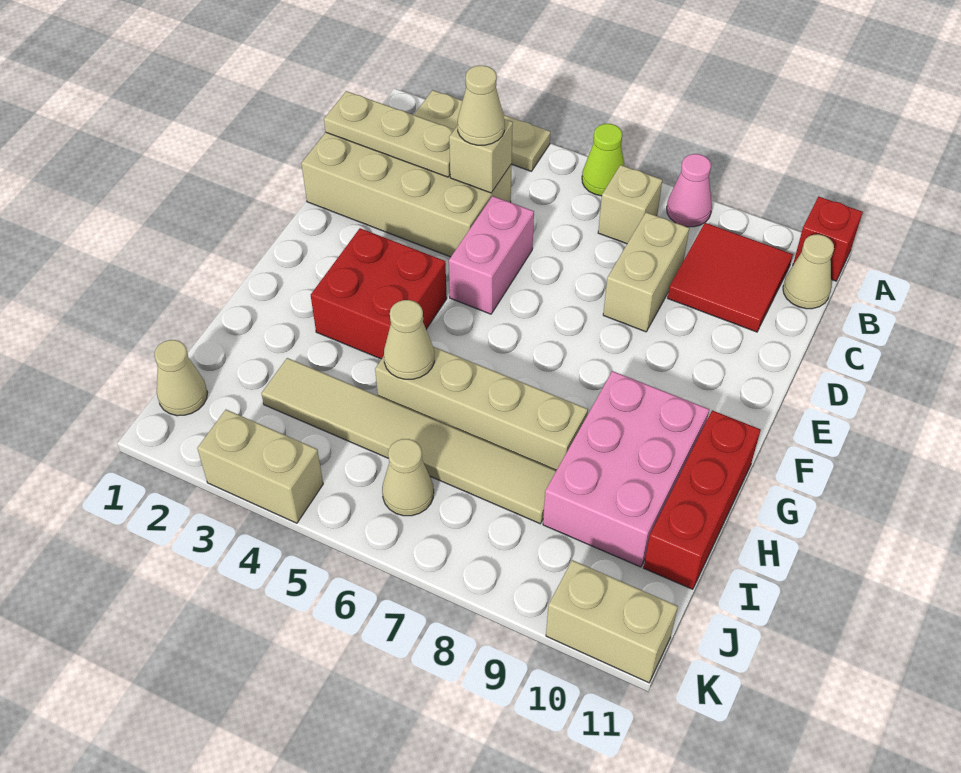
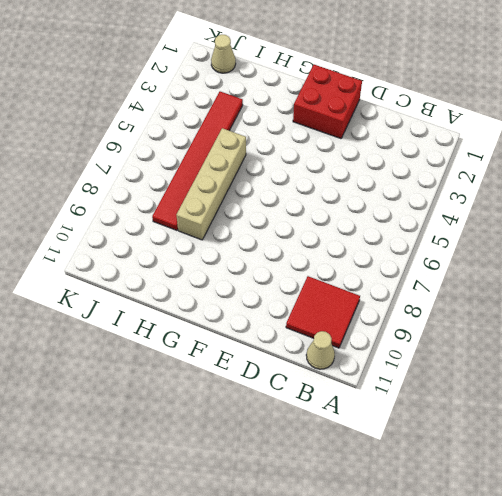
red 2x2 brick [293,65,362,139] -> red 2x2 brick moved to [311,228,447,359]
red 1x6 tile [152,92,243,230] -> tan 1x6 tile [261,358,556,524]
none -> tan 1x3 plate [414,90,550,171]
none -> lime 1x1 cone [582,124,625,196]
none -> pink 1x1 cone [667,154,712,227]

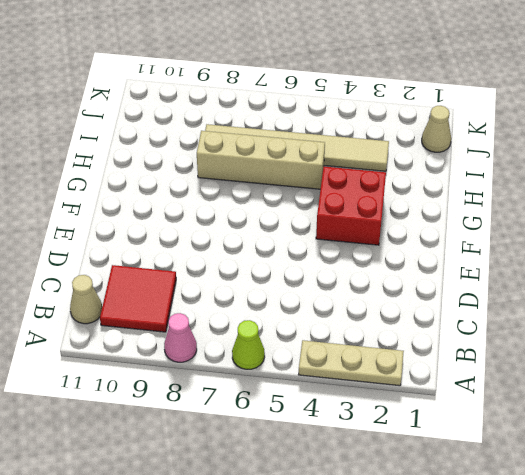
none -> red 1x1 brick [793,197,863,281]
none -> tan 1x1 brick [598,165,662,244]
none -> tan 2x4 brick [301,133,512,257]

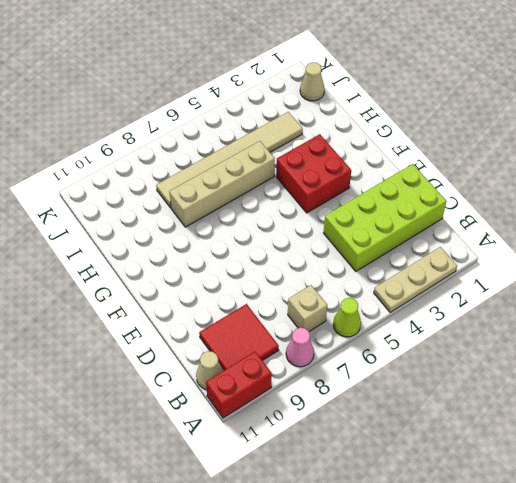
red 1x2 brick [206,352,272,418] -> red 1x1 brick [793,197,863,281]
lime 2x4 brick [324,164,447,271] -> tan 2x4 brick [301,133,512,257]
none -> tan 1x2 brick [603,212,689,332]
none -> pink 1x2 brick [449,196,534,314]
none -> pink 2x3 brick [543,371,709,567]

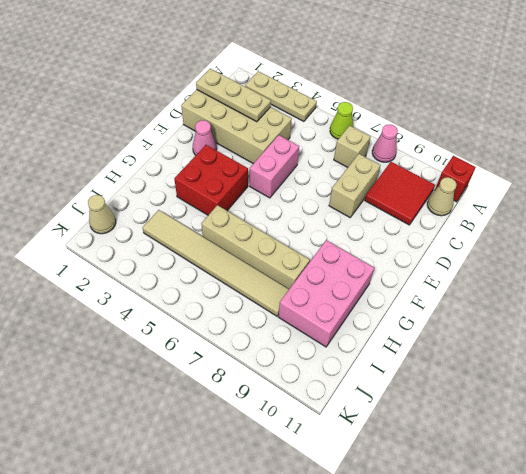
pink 1x1 cone [193,120,217,155] -> none
none -> red 1x3 brick [644,410,761,589]
none -> tan 1x1 cone [382,439,434,516]
none -> tan 1x2 brick [197,410,323,523]

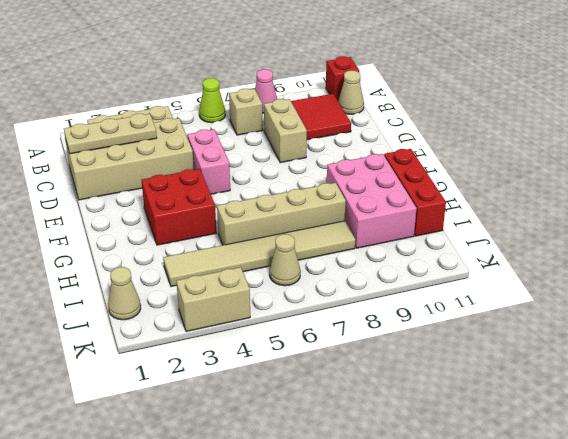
none -> tan 1x2 brick [546,560,678,683]
none -> tan 1x1 brick [449,119,513,193]
none -> tan 1x1 cone [384,300,434,379]

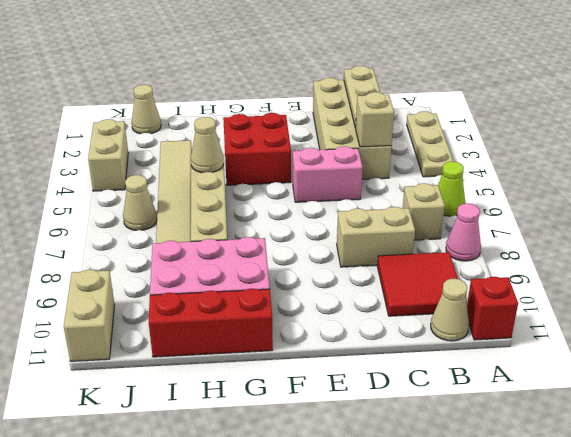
none -> tan 1x1 cone [458,66,505,145]

